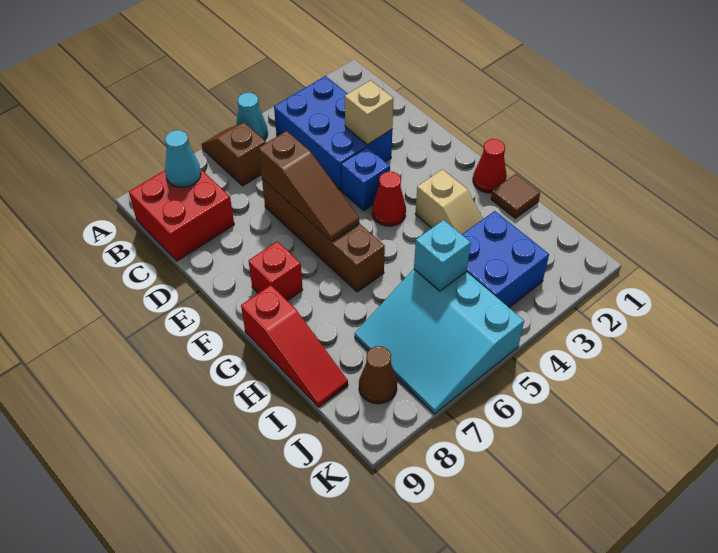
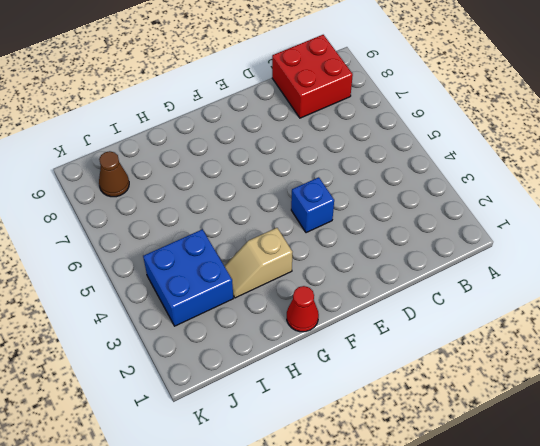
none -> cyan 1x1 cone [236,93,268,140]
none -> brown 1x2 slope [202,123,266,186]
none -> blue 2x3 brick [274,76,392,191]

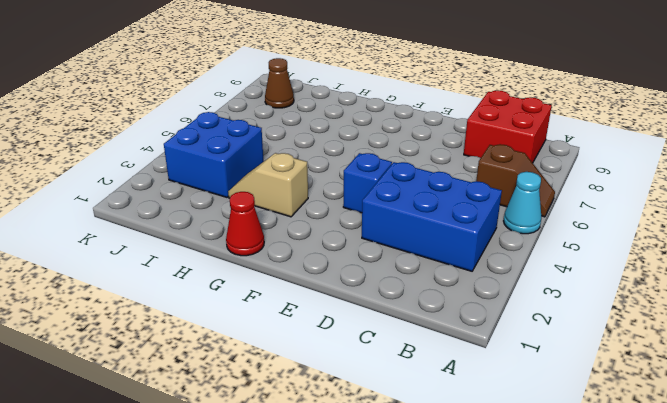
none -> brown 1x4 brick [262,179,385,292]
none -> red 1x1 cone [372,172,406,226]
none -> red 1x1 brick [249,241,303,301]

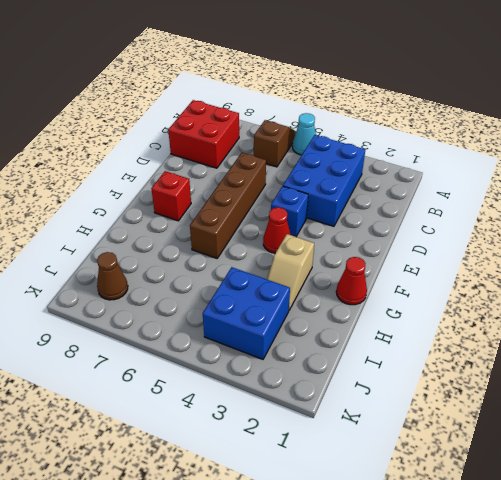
none -> red 1x3 slope [241,285,348,407]
none -> brown 1x1 tile [491,174,540,218]
none -> cyan 3x3 slope [355,269,524,414]

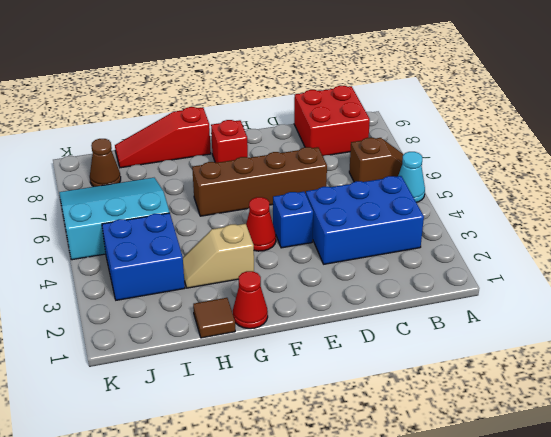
none -> cyan 1x1 cone [165,130,201,187]
none -> tan 1x1 brick [345,80,394,145]
none -> brown 1x3 slope [259,131,359,241]

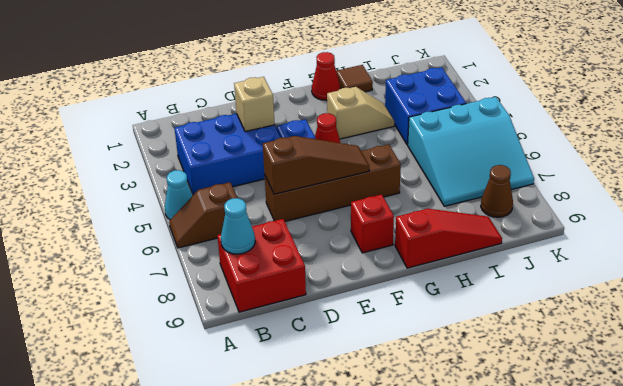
none -> cyan 1x1 brick [414,220,471,291]

